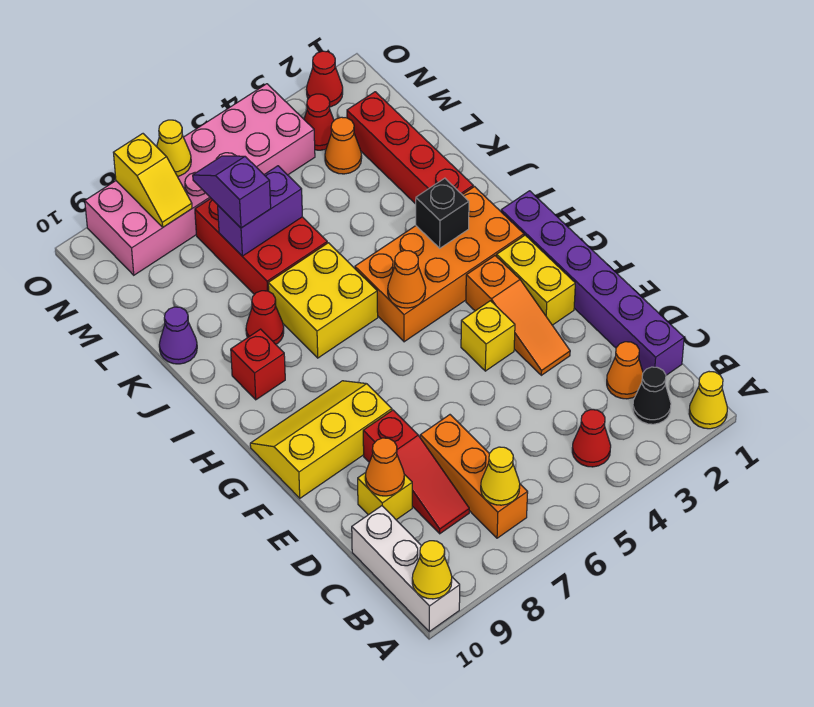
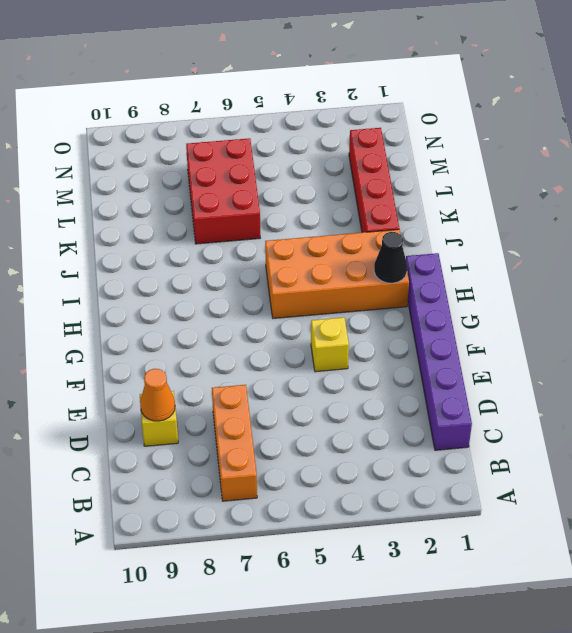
black 1x1 cone [374,232,407,283] -> black 1x1 cone moved to [633,367,671,424]
none -> yellow 1x1 cone [689,372,727,429]
none -> white 1x3 brick [352,506,460,632]
none -> red 1x1 cone [572,410,611,467]
none -> orange 1x1 cone [607,342,643,399]

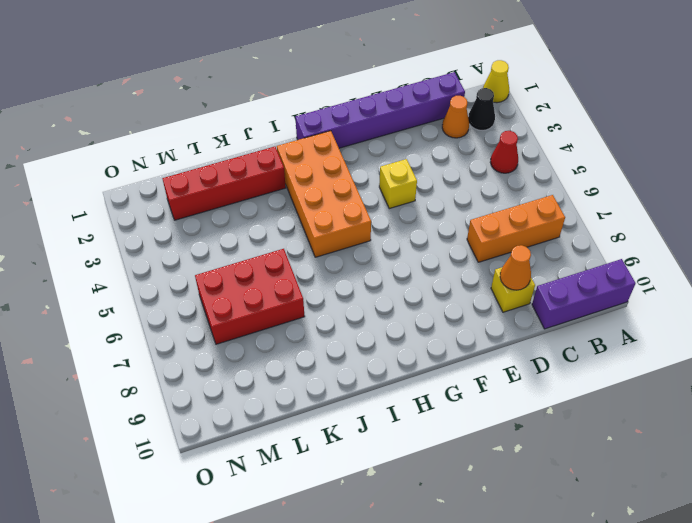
purple 1x3 brick [532,259,635,329] -> white 1x3 brick [352,506,460,632]
none -> red 1x3 slope [363,410,469,534]
none -> orange 1x3 slope [466,256,570,375]
none -> yellow 1x2 brick [497,235,575,325]
none -> yellow 2x3 slope [250,381,392,498]

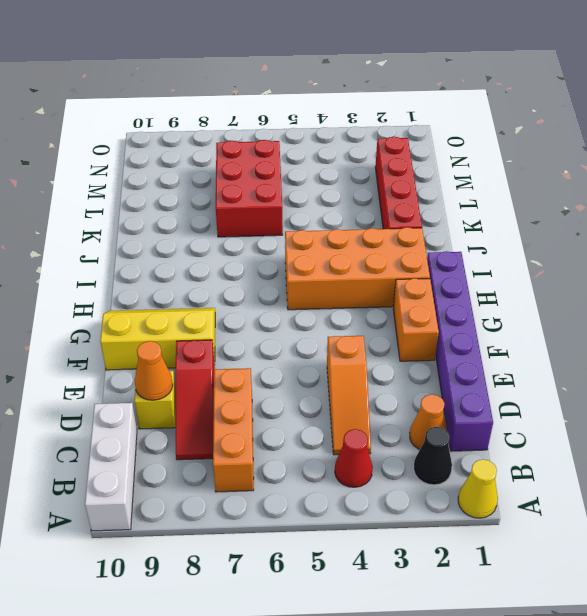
orange 1x3 slope [327,336,371,455] -> orange 1x3 slope moved to [466,256,570,375]
orange 1x2 brick [393,278,439,361] -> yellow 1x2 brick [497,235,575,325]
none -> yellow 1x1 brick [461,301,515,371]
none -> yellow 2x2 brick [268,243,378,358]
none -> red 1x1 brick [231,329,285,400]
none -> red 1x1 cone [246,291,284,344]

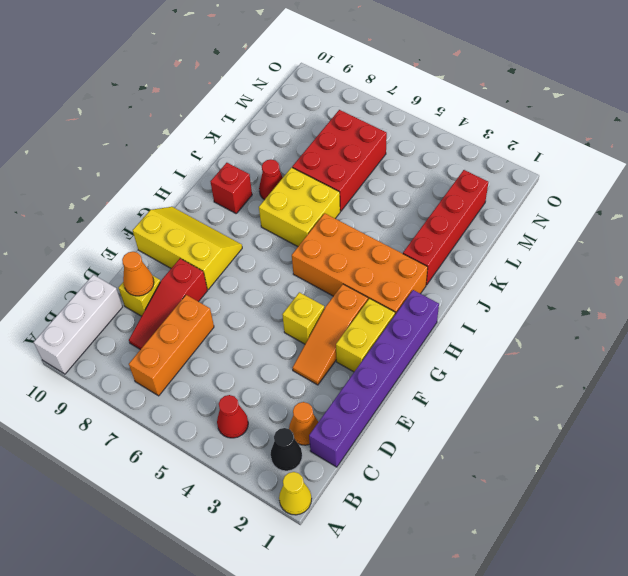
none -> purple 1x1 cone [159,307,197,364]
none -> orange 1x1 cone [325,117,362,174]
none -> red 1x1 cone [304,94,334,150]
none -> pink 2x6 brick [85,84,315,275]

